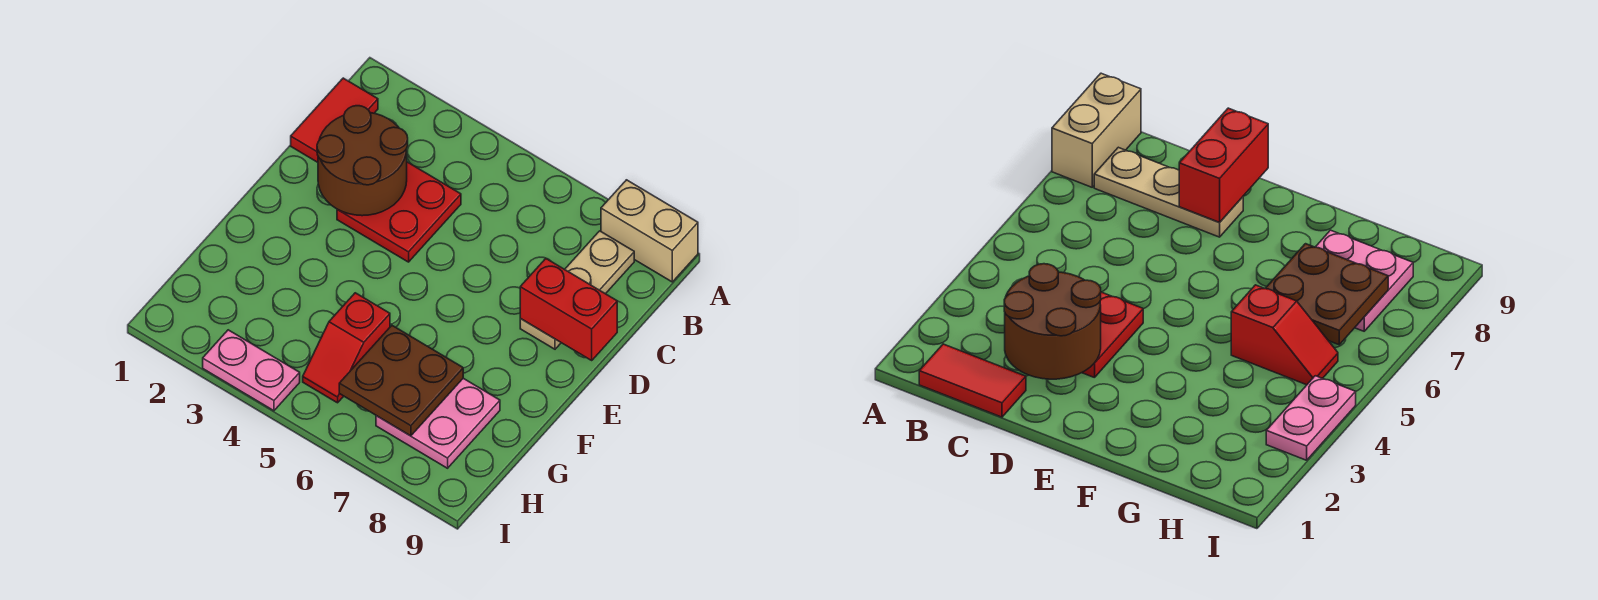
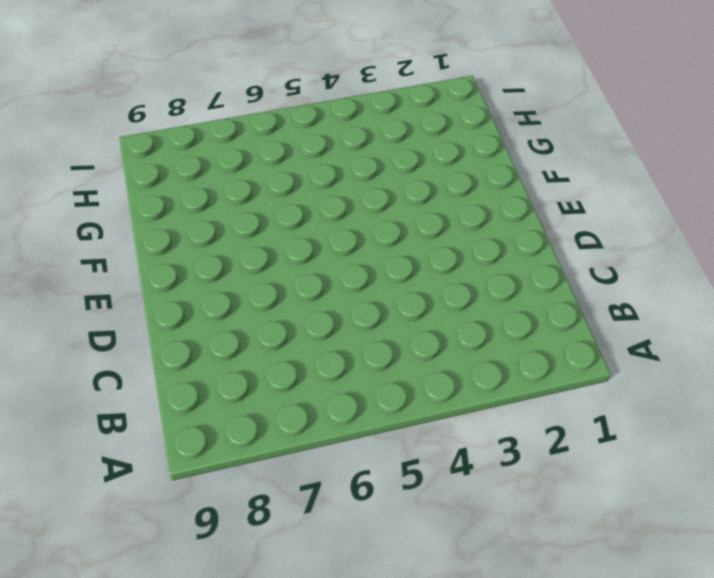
none -> tan 1x2 brick [601,180,698,282]
none -> red 1x2 tile [291,78,378,162]

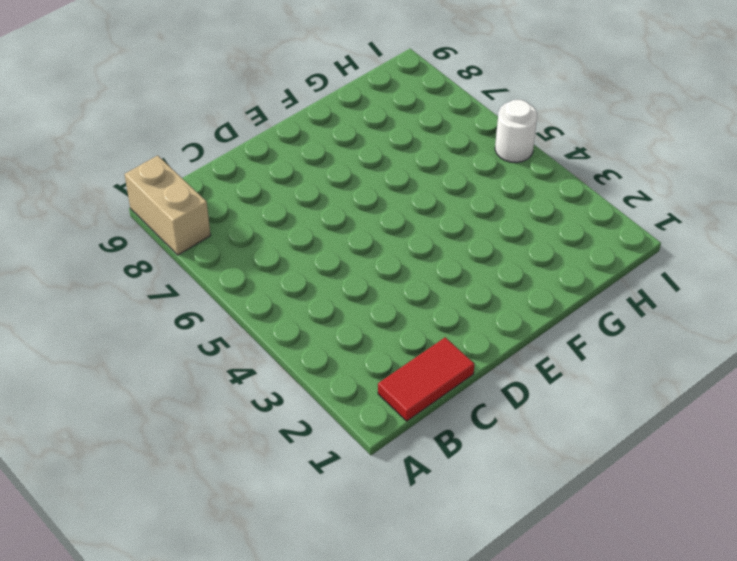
white 1x1 round brick [495,100,537,163] -> none
none -> tan 1x3 plate [520,231,634,349]
none -> red 2x2 plate [337,162,461,262]

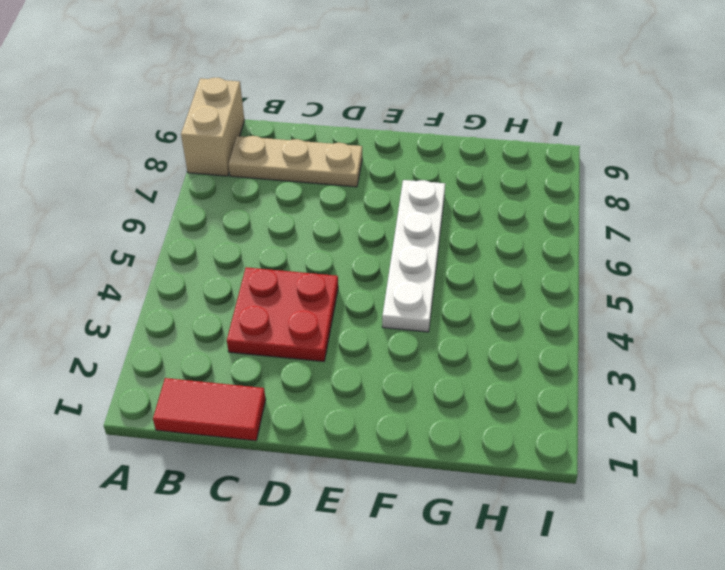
white 1x4 plate [382,180,445,332] -> none
none -> red 1x2 slope [303,293,390,403]
none -> pink 2x2 plate [376,378,500,468]

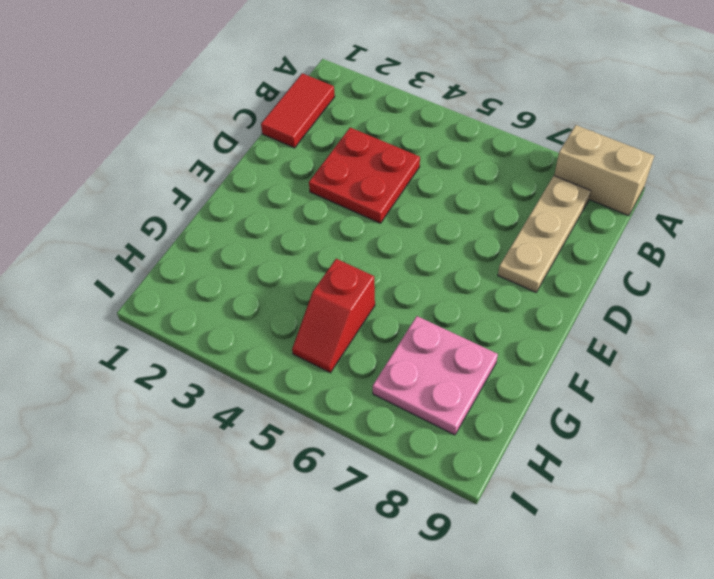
none -> pink 1x2 plate [203,330,300,411]
none -> brown 2x2 round brick [317,106,408,216]

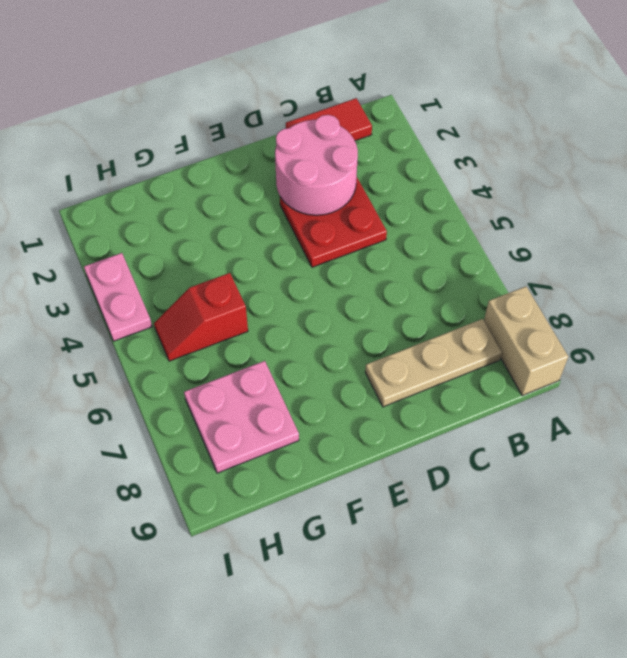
pink 2x2 round brick [275,115,358,215] -> brown 2x2 round brick [317,106,408,216]
none -> red 1x2 brick [520,259,617,360]
none -> brown 2x2 plate [339,326,463,436]

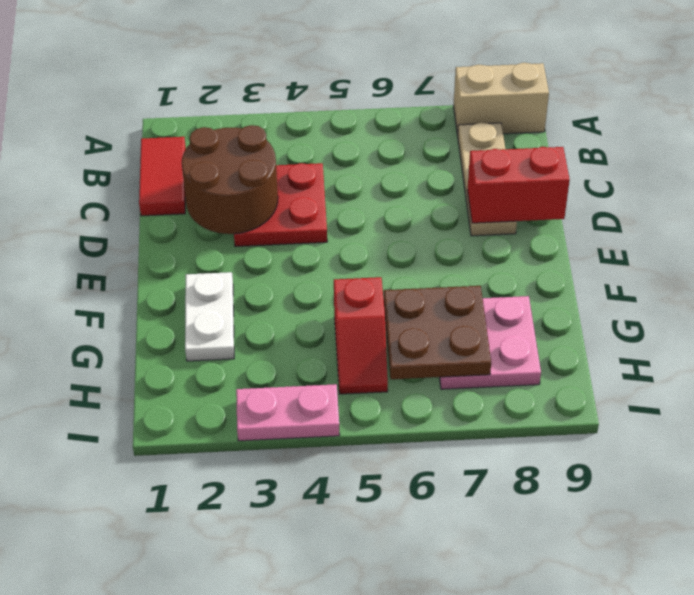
white 1x2 plate [185,272,234,361] -> none

